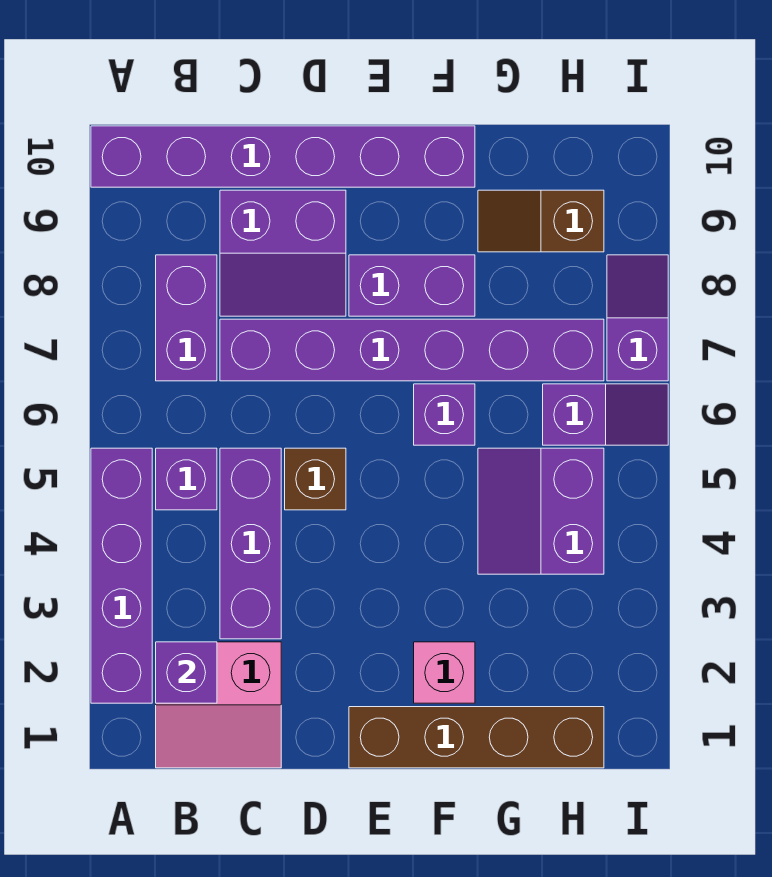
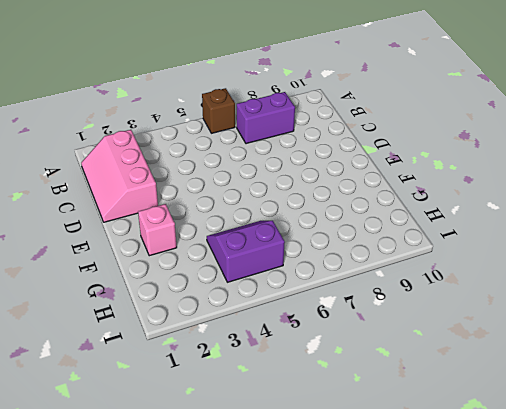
brown 1x1 brick [202,88,235,133] -> brown 1x1 brick moved to [285,448,346,510]
pink 2x3 slope [81,130,158,222] -> pink 2x2 slope [156,642,281,768]
none -> purple 1x4 brick [91,448,152,703]
none -> purple 1x6 brick [91,126,475,187]
none -> purple 1x1 brick [156,448,217,510]

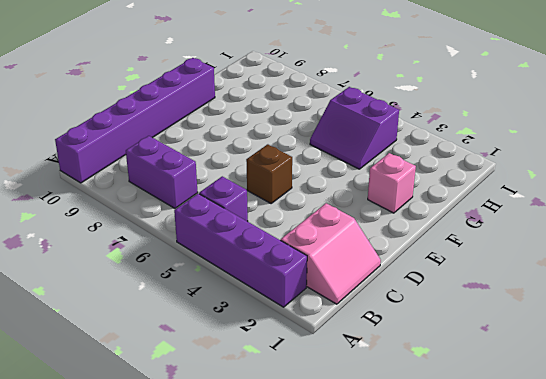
none -> purple 1x3 brick [220,448,281,639]
none -> purple 1x6 brick [220,319,604,381]
none -> purple 2x2 slope [220,190,346,316]

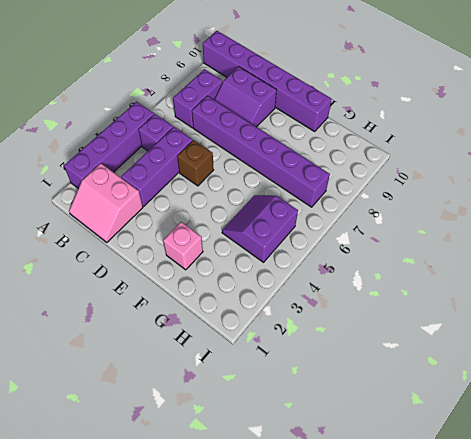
none -> brown 1x4 brick [349,707,604,768]
none -> purple 1x2 brick [349,255,475,316]
none -> purple 1x1 brick [414,384,475,445]

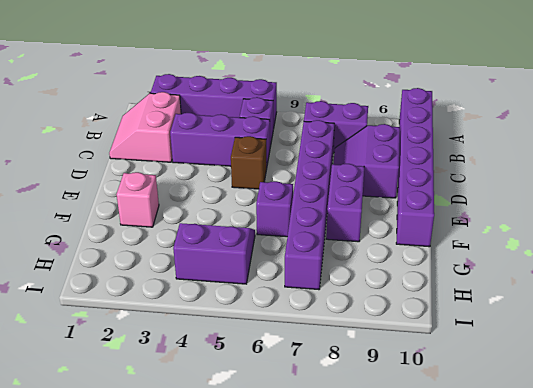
none -> brown 1x4 brick [349,707,604,768]
none -> brown 1x2 slope [478,190,604,252]
none -> purple 1x2 slope [543,384,668,445]

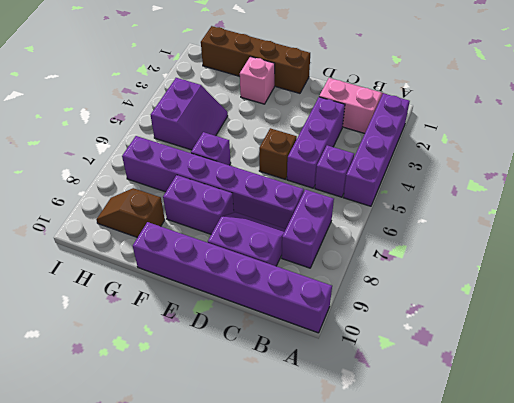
brown 1x2 slope [96,188,165,238] -> brown 1x2 slope turned to [478,190,604,252]
none -> purple 1x2 slope [543,384,668,445]
none -> purple 1x2 slope [607,255,668,381]
none -> purple 1x1 brick [156,642,217,703]

